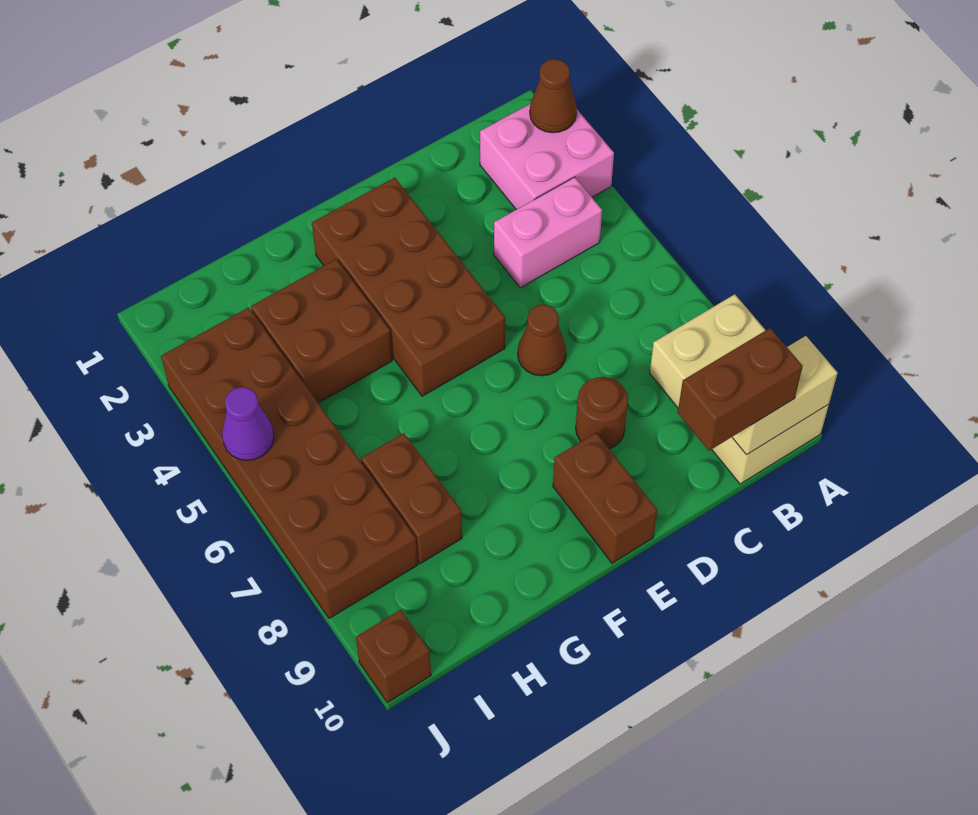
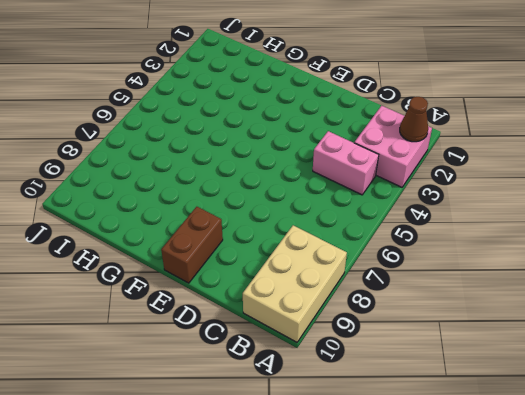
none -> brown 1x1 cone [518,305,566,376]
none -> brown 1x1 round brick [576,377,628,449]
none -> brown 2x4 brick [312,178,505,396]

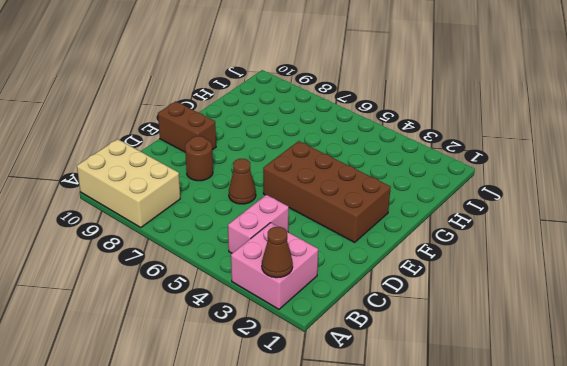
none -> brown 2x2 brick [251,259,392,403]
none -> brown 1x2 brick [361,433,462,564]
none -> brown 2x6 brick [161,307,418,618]

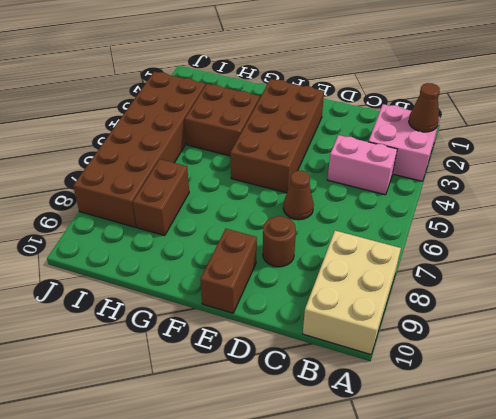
none -> brown 1x1 brick [356,610,431,703]
none -> tan 1x2 brick [732,336,837,455]
none -> purple 1x1 cone [222,387,274,460]

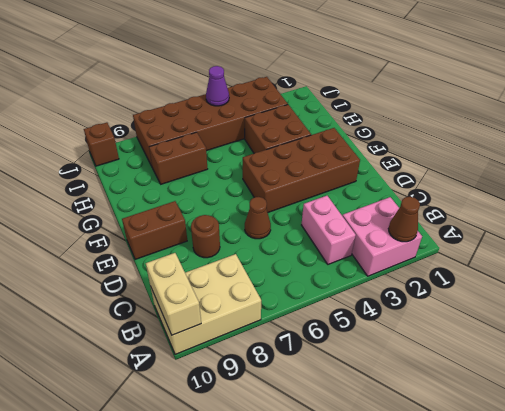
none -> brown 1x2 brick [678,328,803,451]

